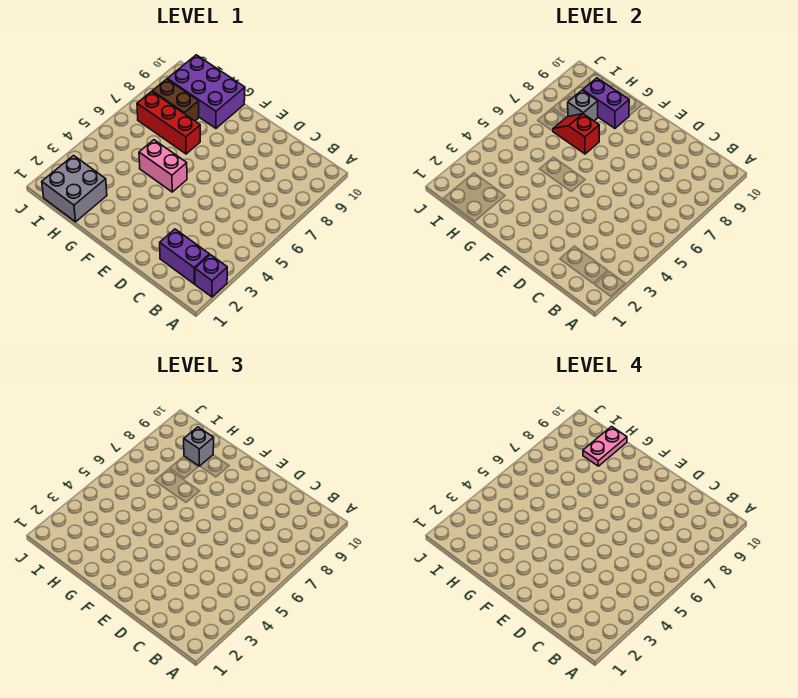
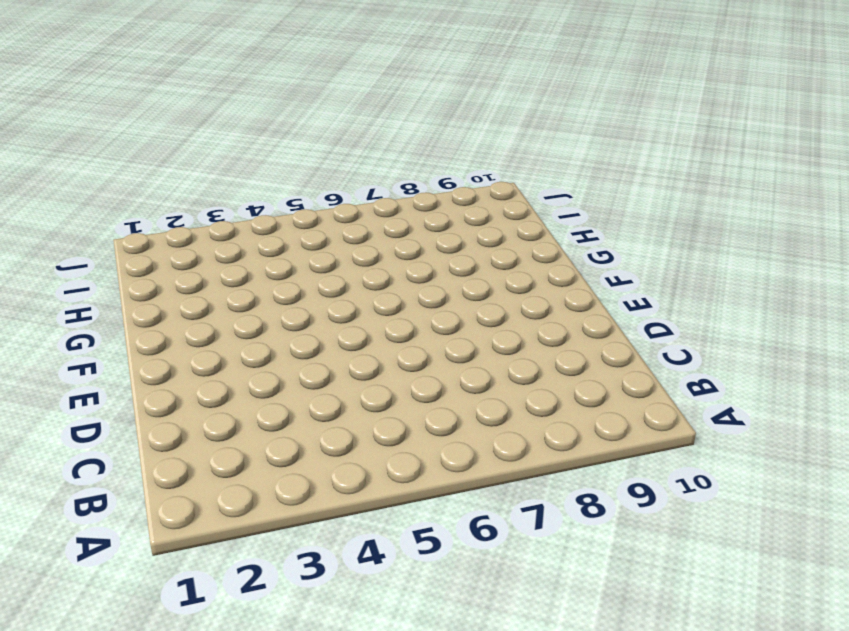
none -> purple 1x1 brick [195,255,227,297]
none -> purple 1x2 brick [160,229,209,284]
none -> pink 1x2 brick [139,140,187,192]

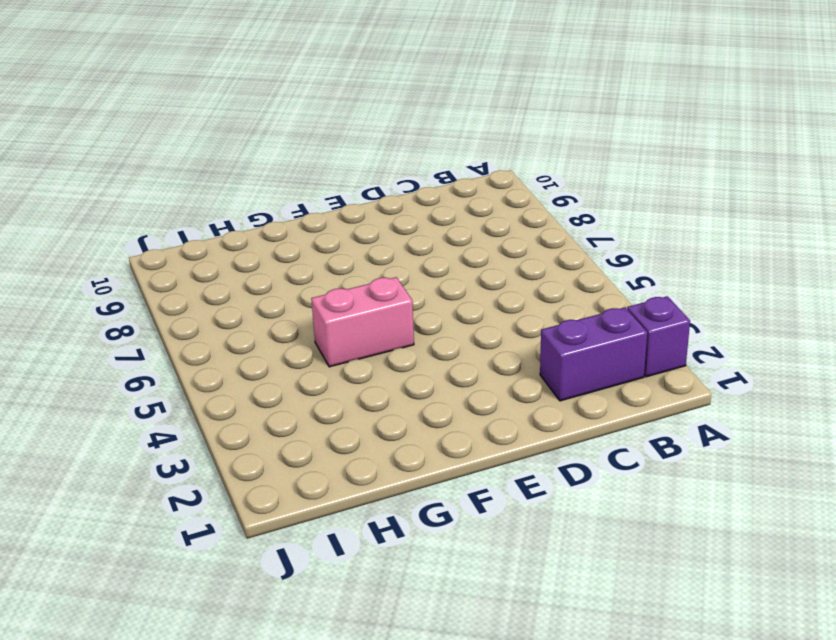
none -> red 1x3 brick [137,92,200,154]
none -> purple 2x3 brick [167,55,245,128]
none -> grey 2x2 brick [42,156,107,222]

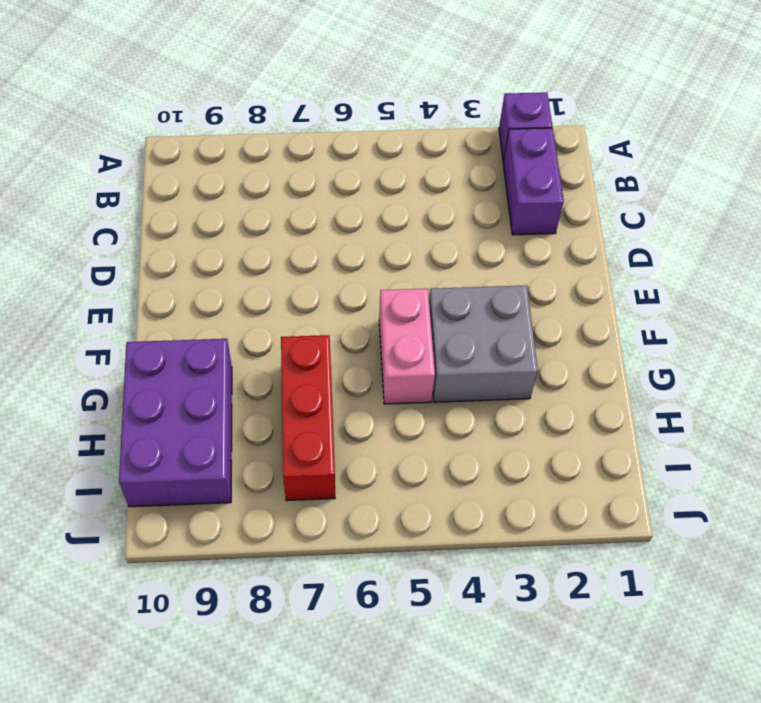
grey 2x2 brick [429,285,538,402] -> grey 2x2 brick moved to [42,156,107,222]
none -> brown 1x2 brick [152,79,199,121]
none -> red 1x2 slope [553,114,599,154]
none -> purple 1x2 brick [583,78,629,128]

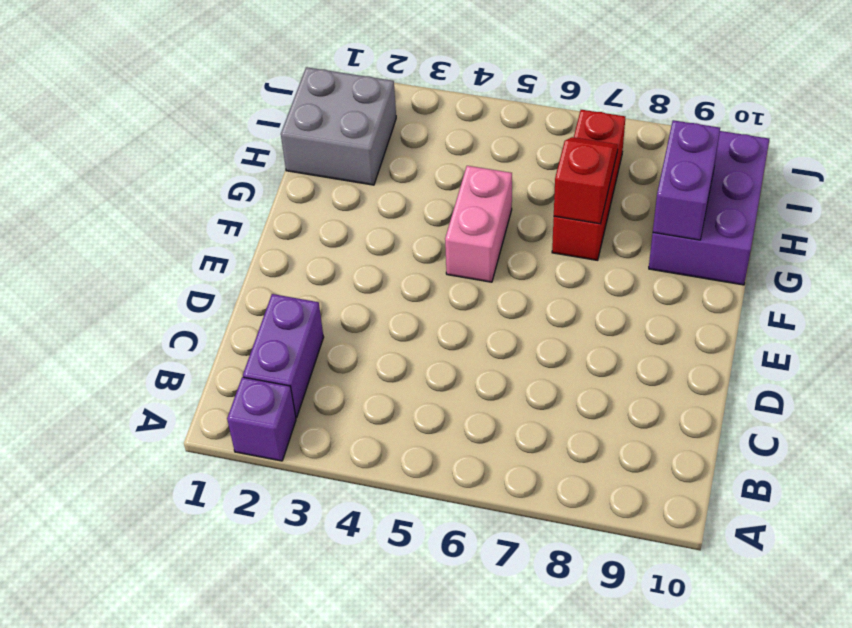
none -> brown 1x2 brick [152,79,199,121]
none -> grey 1x1 brick [568,90,598,121]
none -> grey 1x1 brick [184,427,214,466]

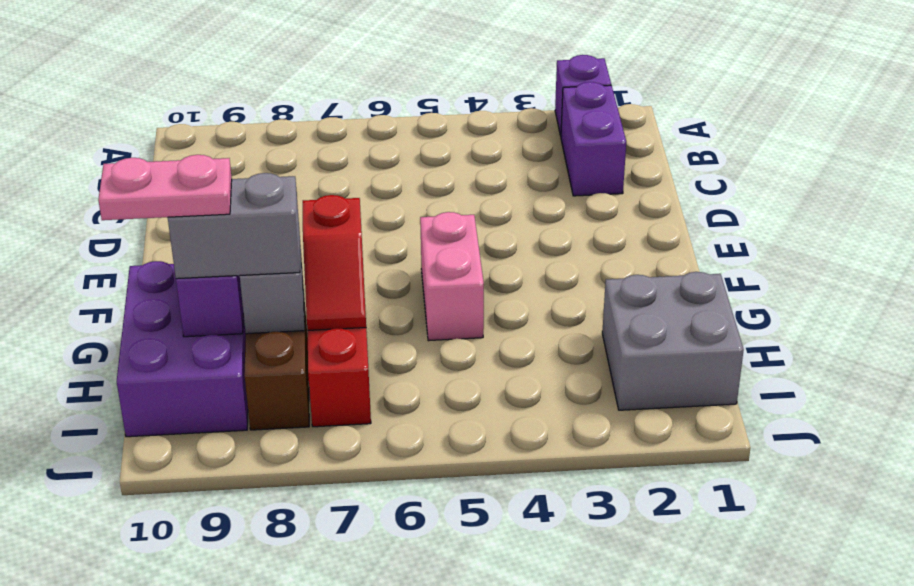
grey 1x2 brick [168,173,300,279] -> grey 1x1 brick [184,427,214,466]

